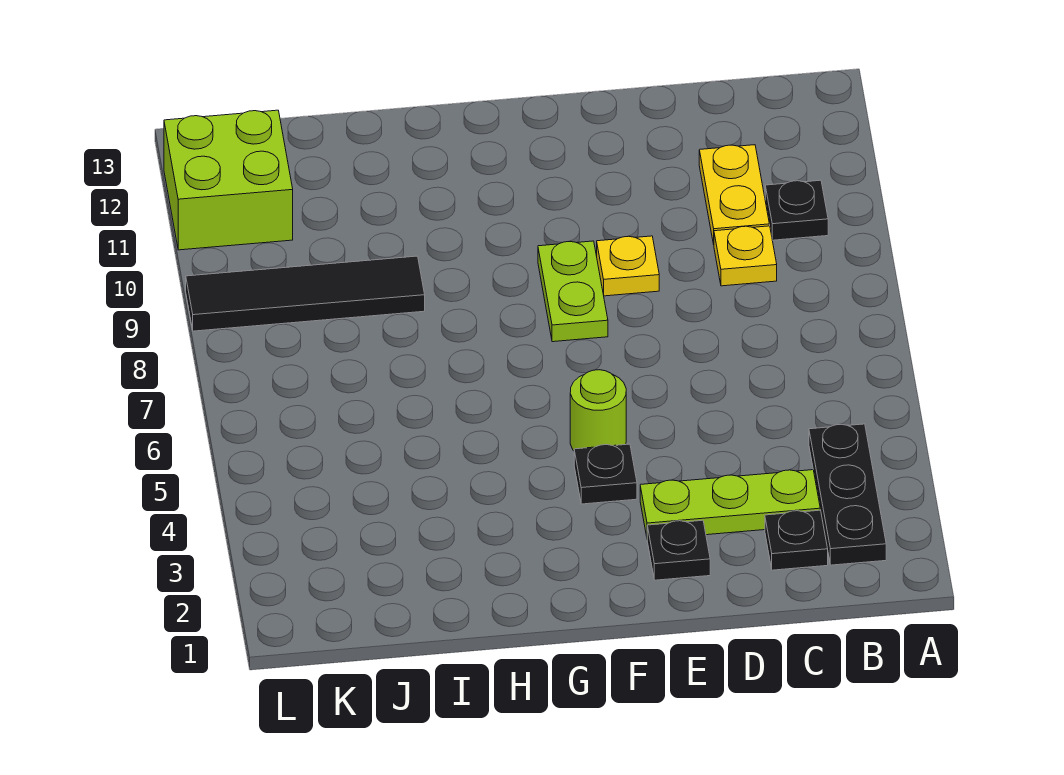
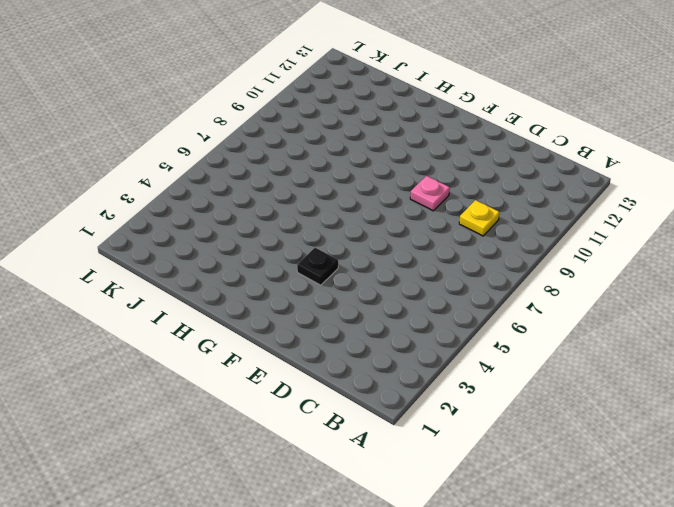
pink 1x1 plate [410,176,450,211] -> yellow 1x1 plate [597,236,659,296]
none -> black 1x3 plate [809,424,886,565]
none -> black 1x1 plate [765,180,828,240]
none -> black 1x1 plate [765,510,828,570]

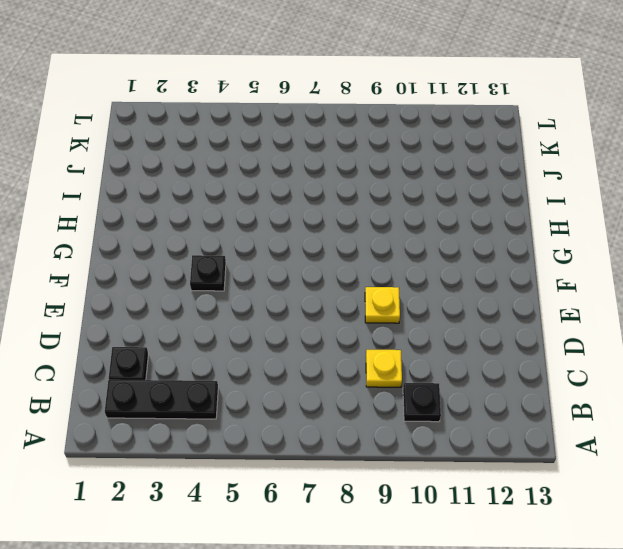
none -> lime 1x3 plate [640,470,820,536]
none -> yellow 1x2 plate [699,145,769,244]
none -> black 1x1 plate [647,520,710,580]

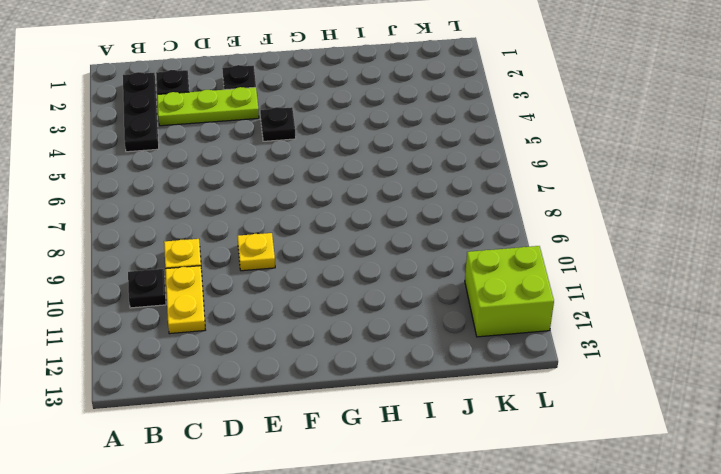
none -> lime 1x1 round brick [570,370,626,451]
none -> lime 1x2 plate [538,241,608,342]
none -> black 1x4 tile [186,256,425,331]

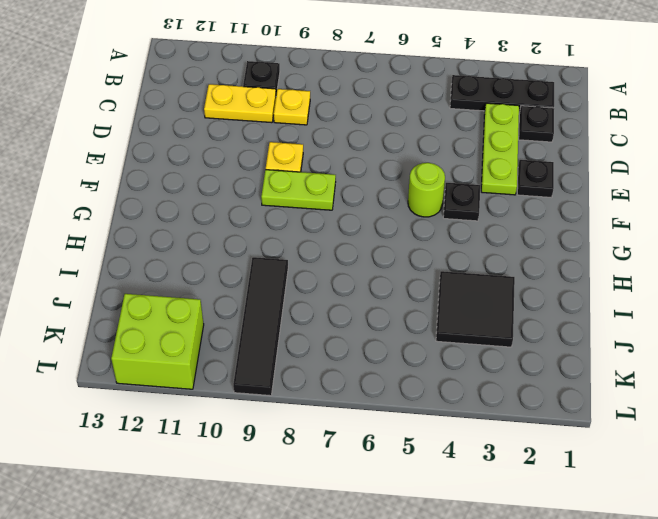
black 2x2 tile [436,271,515,347] -> none

